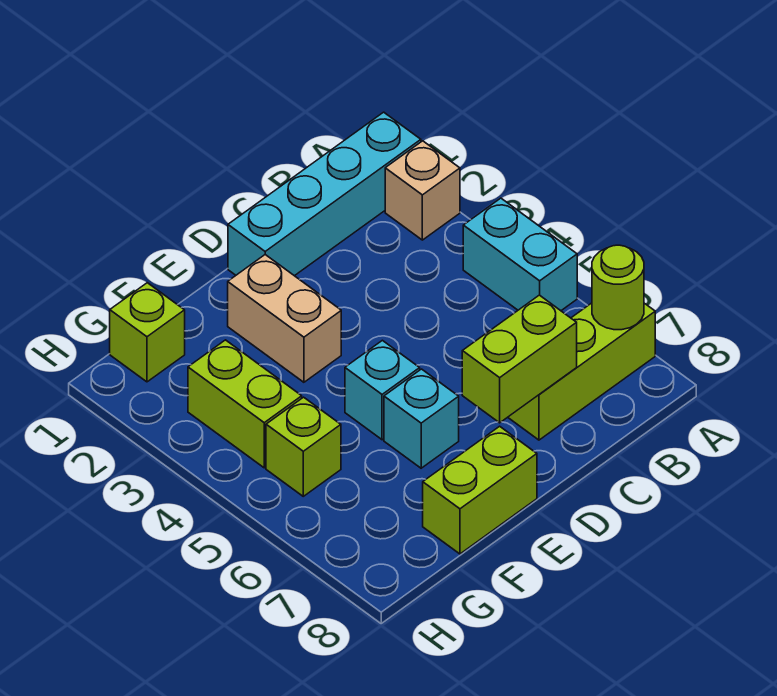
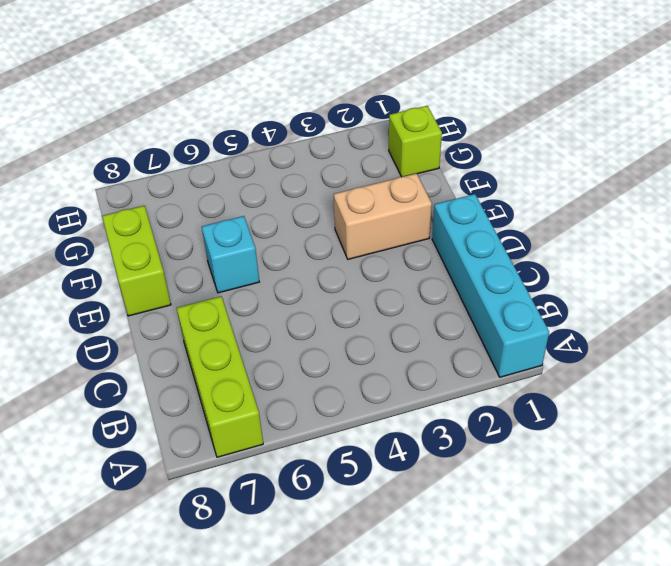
none -> tan 1x1 brick [385,141,460,240]
none -> cyan 1x2 brick [463,198,577,311]
none -> cyan 1x1 brick [345,340,420,440]

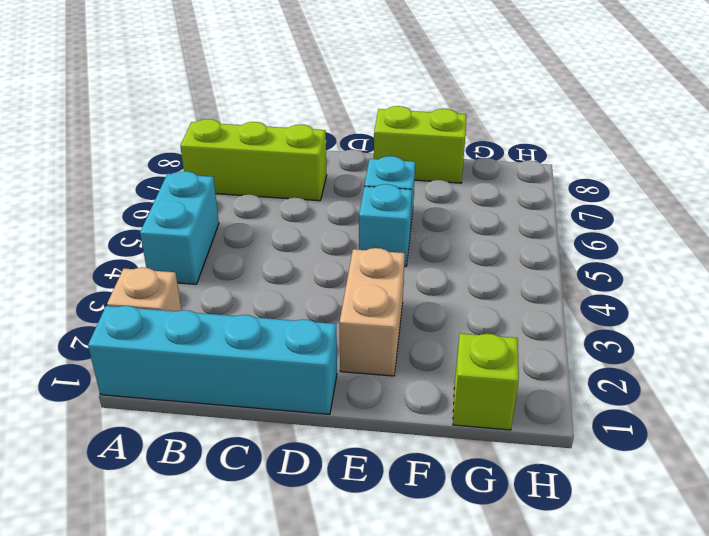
none -> lime 1x2 brick [188,340,302,468]
none -> lime 1x1 brick [266,397,341,496]
none -> lime 1x1 round brick [592,245,644,330]

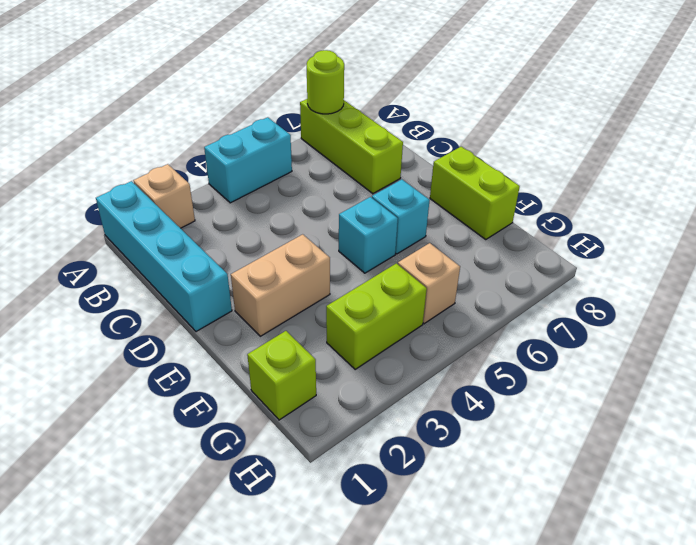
tan 1x1 brick [398,243,460,324] -> lime 1x1 brick [266,397,341,496]
none -> lime 1x2 brick [462,295,577,423]

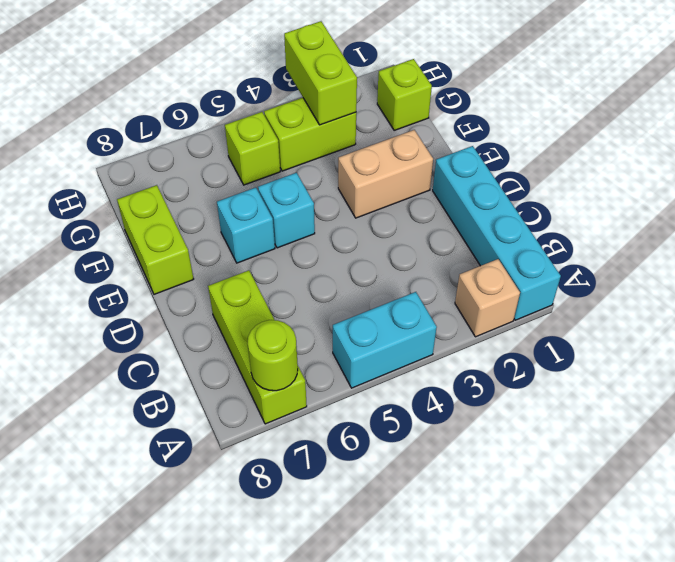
lime 1x2 brick [284,21,357,125] -> lime 1x2 brick moved to [462,295,577,423]

